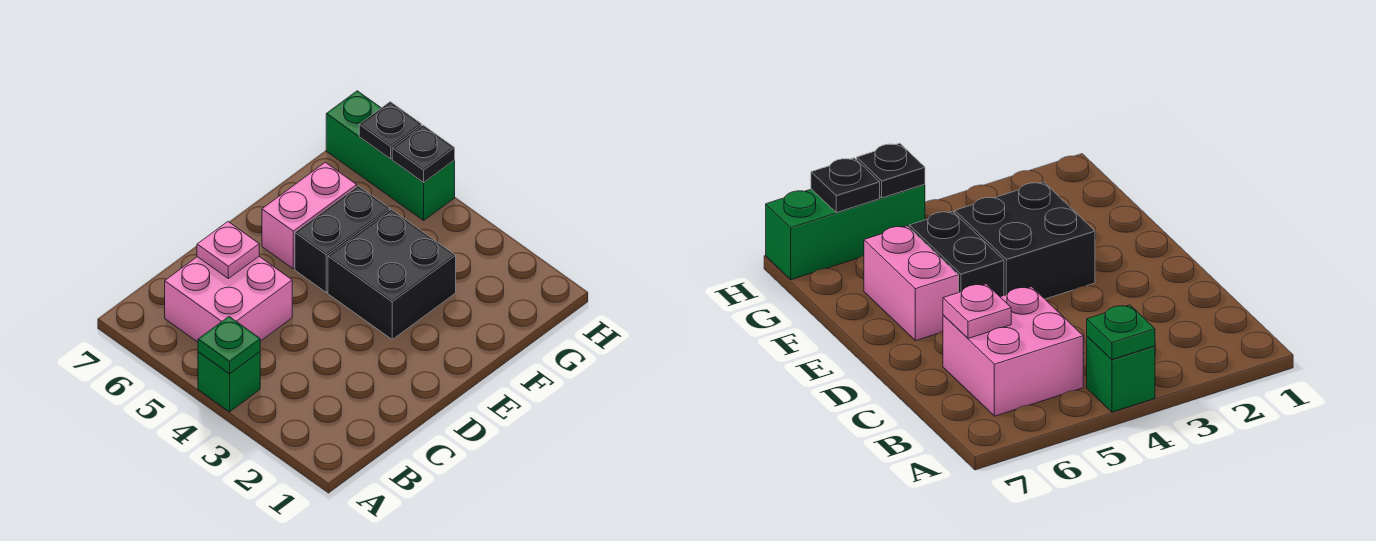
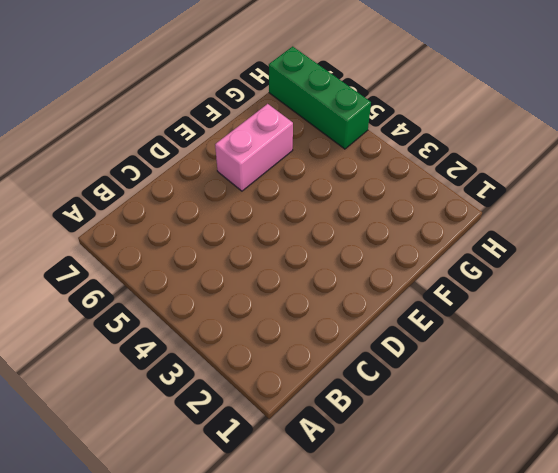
none -> green 1x1 brick [198,352,260,412]
none -> pink 2x2 brick [165,257,292,342]

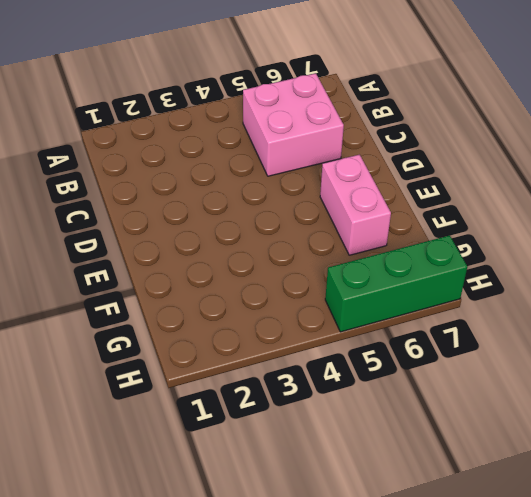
none -> green 1x1 brick [198,352,260,412]
none -> black 2x2 brick [328,209,456,339]

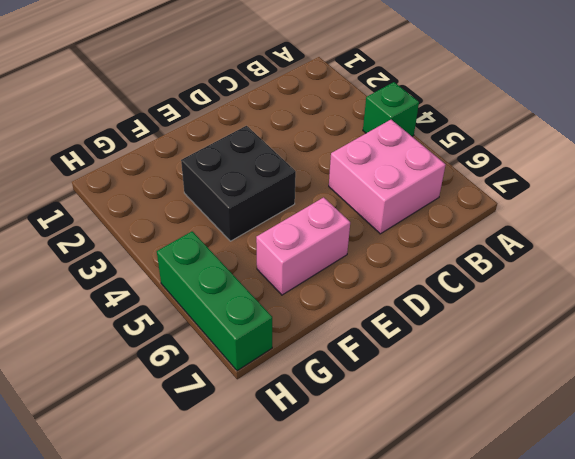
none -> black 1x2 brick [295,186,390,292]
none -> green 1x1 plate [198,317,260,374]

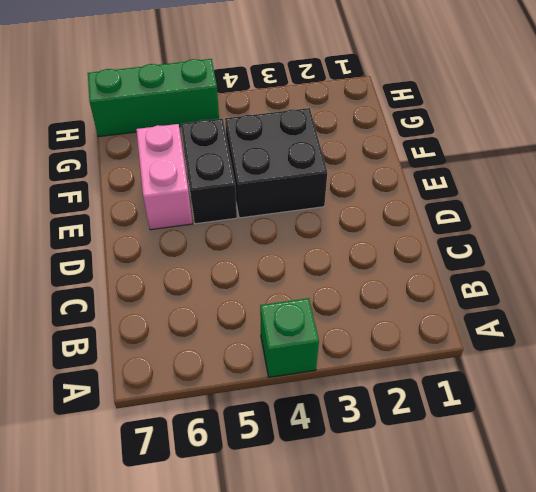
none -> pink 2x2 brick [165,257,292,342]
none -> green 1x1 plate [198,317,260,374]

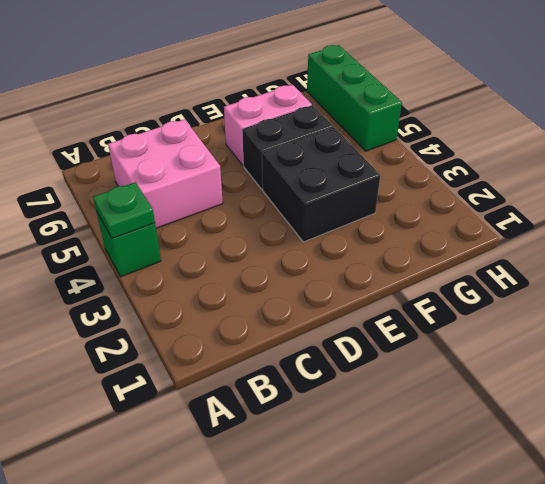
none -> pink 1x1 plate [197,222,259,279]
none -> black 1x1 plate [392,125,455,183]

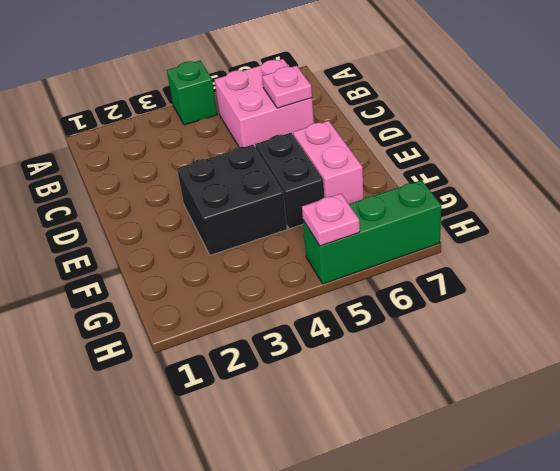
pink 1x1 plate [302,194,360,246] -> black 1x1 plate [392,125,455,183]
none -> green 1x1 plate [198,317,260,374]
none -> black 1x1 plate [359,102,422,159]

